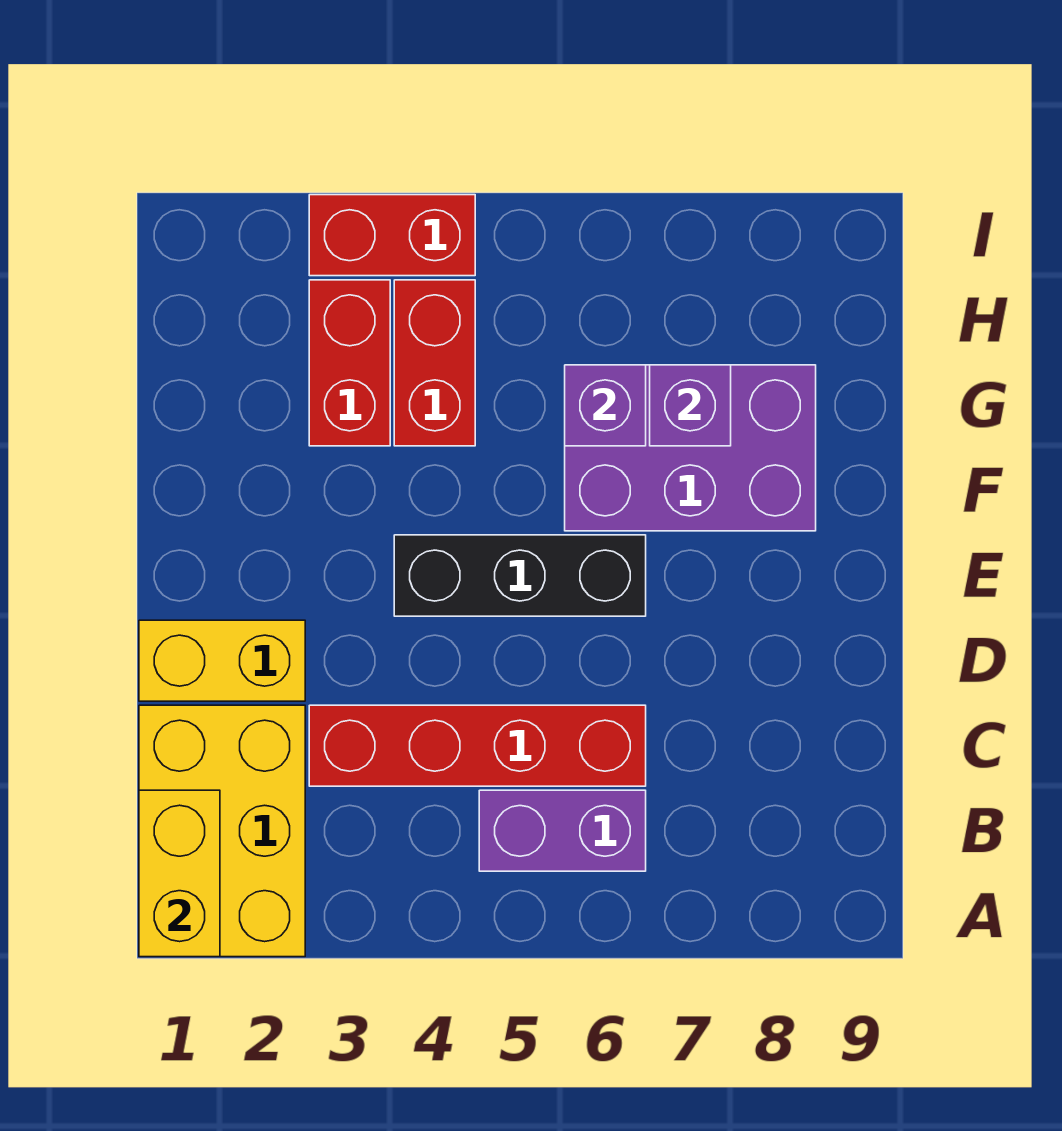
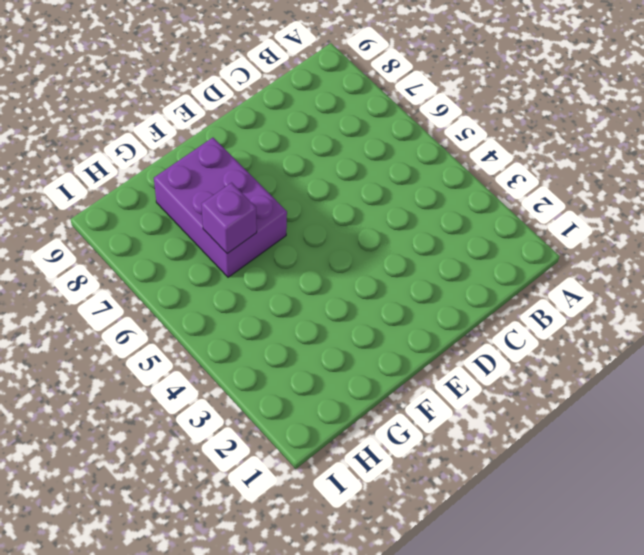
none -> yellow 2x3 brick [139,705,305,957]
none -> purple 1x2 brick [479,790,646,871]
none -> red 1x4 brick [309,705,646,786]

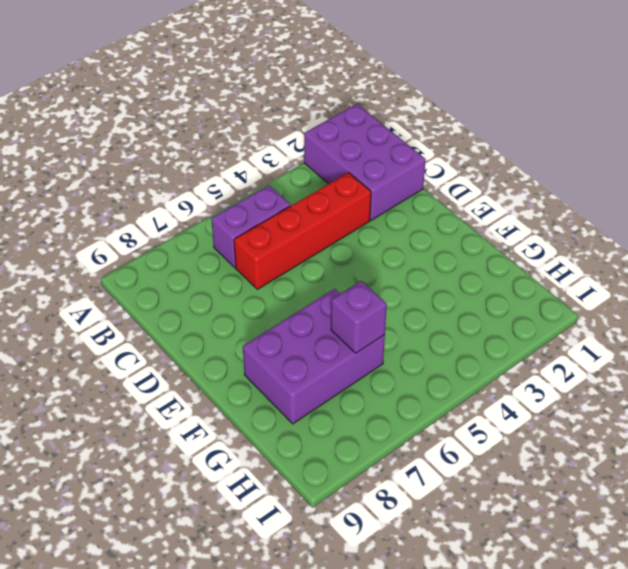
purple 2x3 brick [304,104,426,220] -> yellow 2x3 brick [139,705,305,957]
none -> yellow 1x2 brick [139,620,305,701]
none -> black 1x3 brick [394,535,646,616]
none -> red 1x2 brick [309,280,390,446]

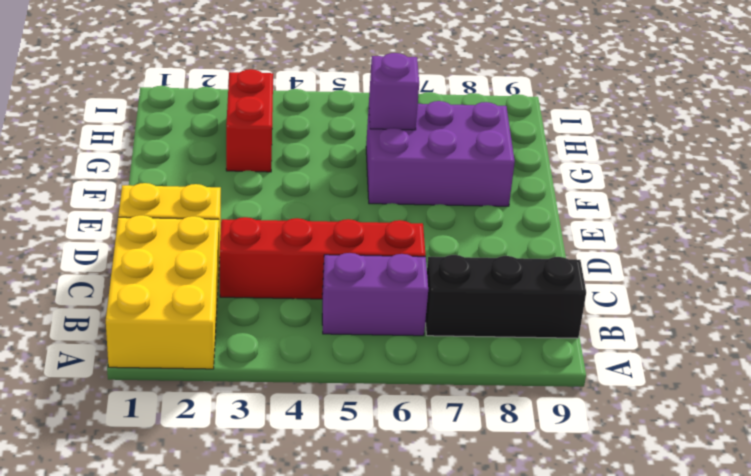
black 1x3 brick [425,255,586,338] -> black 1x3 brick moved to [394,535,646,616]
none -> red 1x2 brick [394,280,475,446]
none -> red 1x2 brick [309,195,475,276]
none -> yellow 1x2 brick [139,790,220,957]

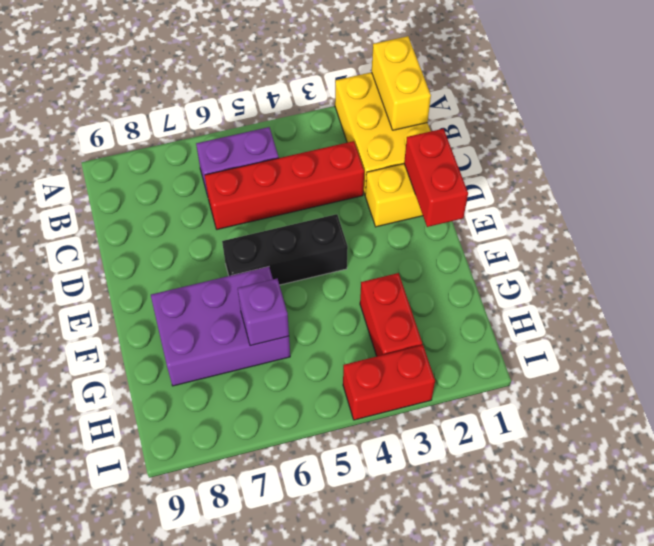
red 1x2 brick [404,129,468,227] -> red 1x2 brick moved to [394,280,475,446]
none -> purple 1x1 brick [650,365,731,446]

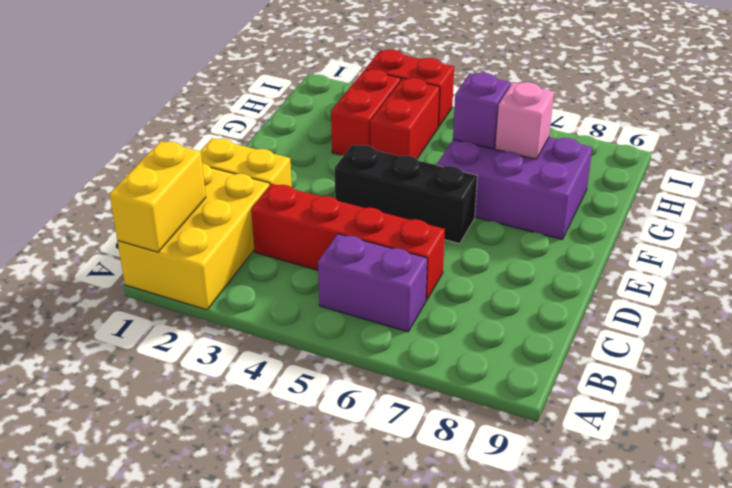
pink 1x1 brick [495,82,554,159] -> purple 1x1 brick [650,365,731,446]

